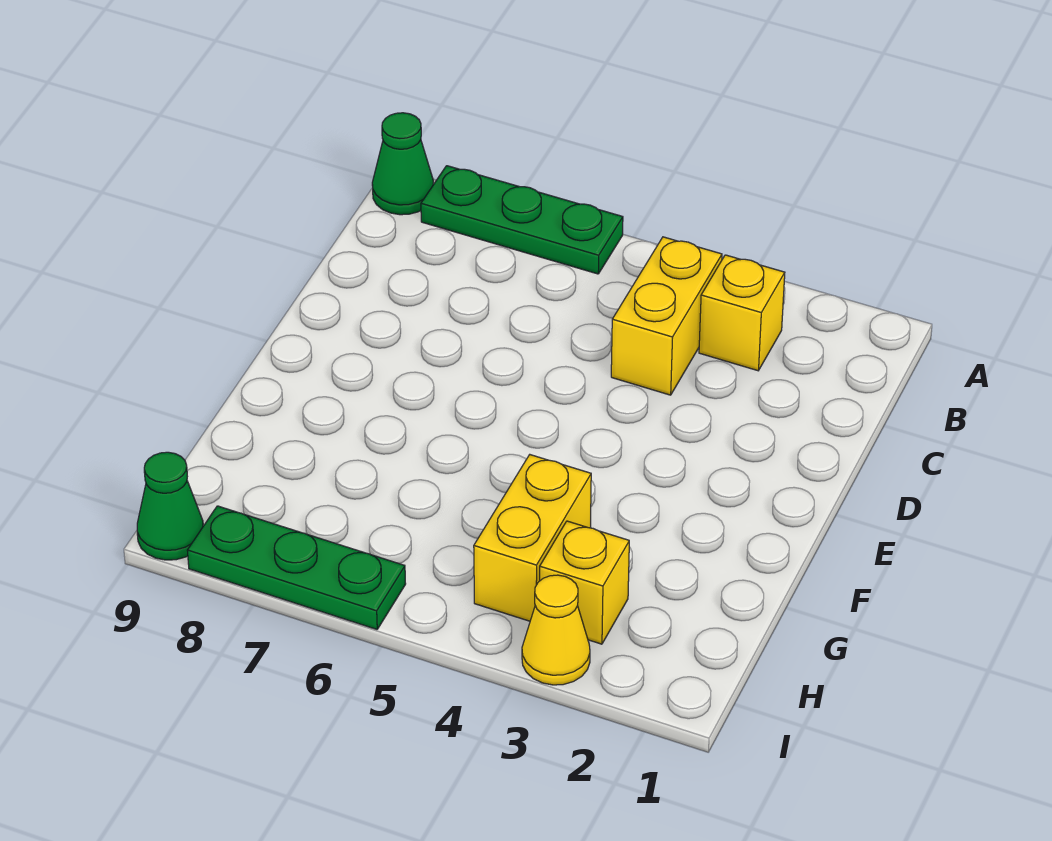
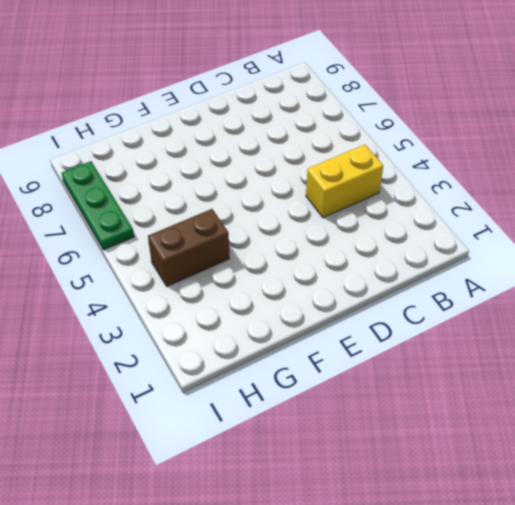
brown 1x2 brick [148,209,230,286] -> yellow 1x2 brick [474,455,591,621]
none -> green 1x3 plate [421,166,623,274]
none -> green 1x1 cone [372,113,434,215]

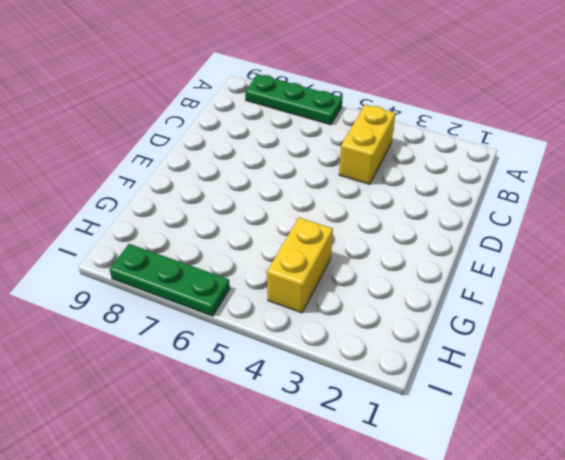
none -> green 1x1 cone [372,113,434,215]
none -> yellow 1x1 brick [699,255,785,371]

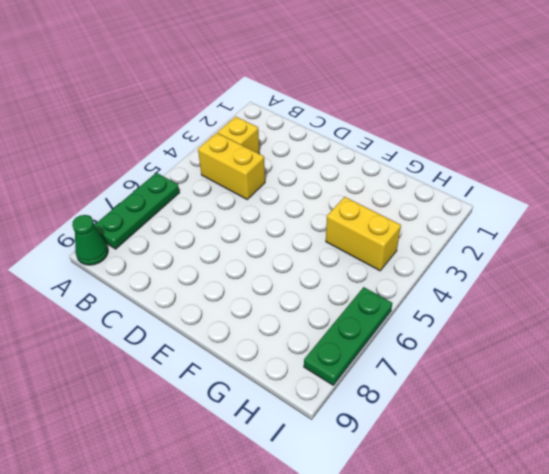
none -> yellow 1x1 brick [540,521,629,644]
none -> yellow 1x1 cone [522,575,590,685]

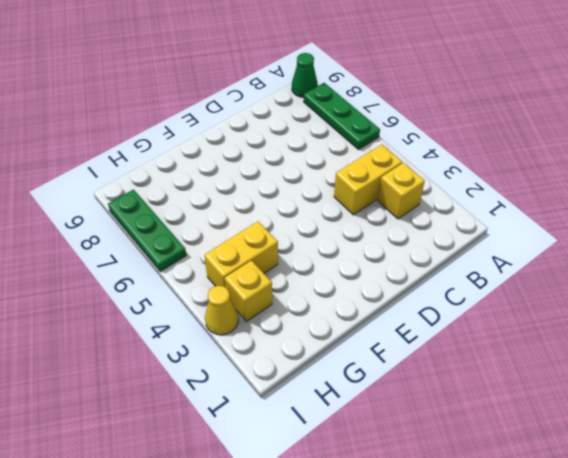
none -> green 1x1 cone [137,452,203,560]

